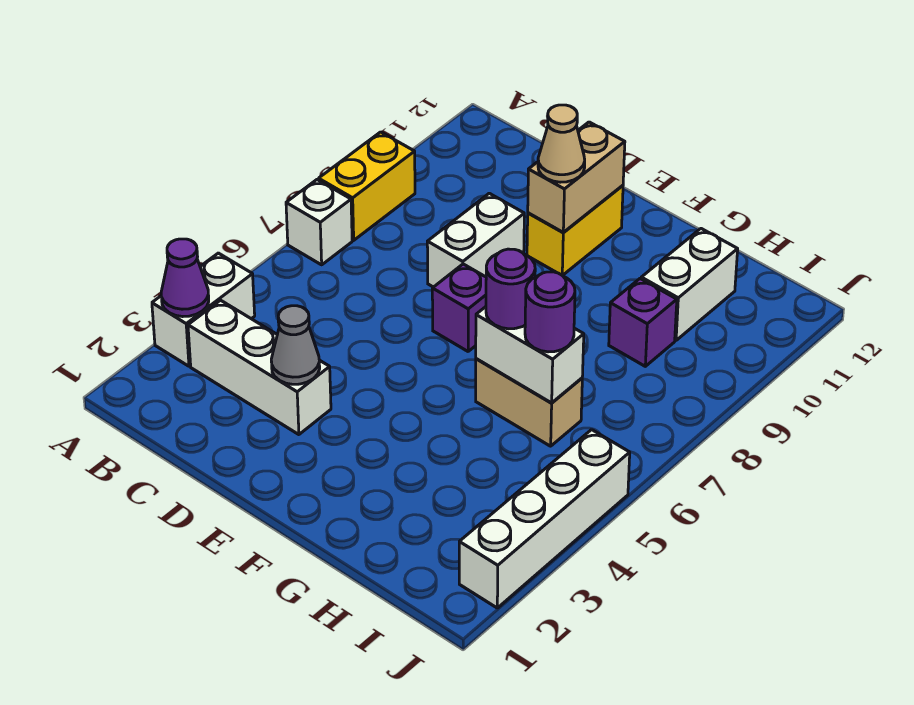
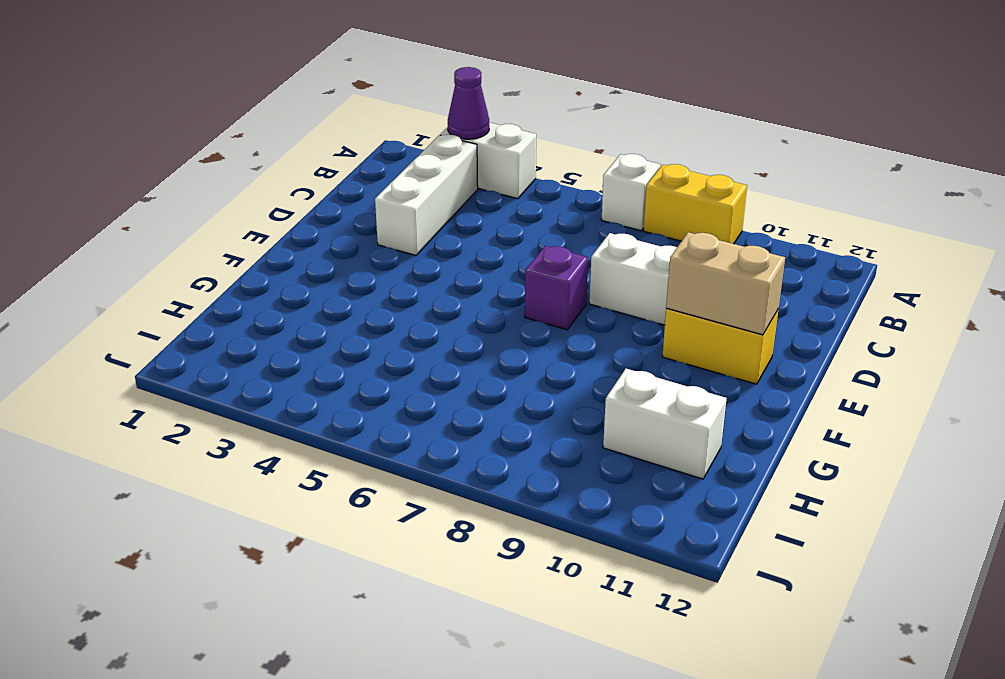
none -> tan 1x2 brick [476,359,582,446]
none -> purple 1x1 brick [609,279,677,366]
none -> white 1x4 brick [459,430,630,608]

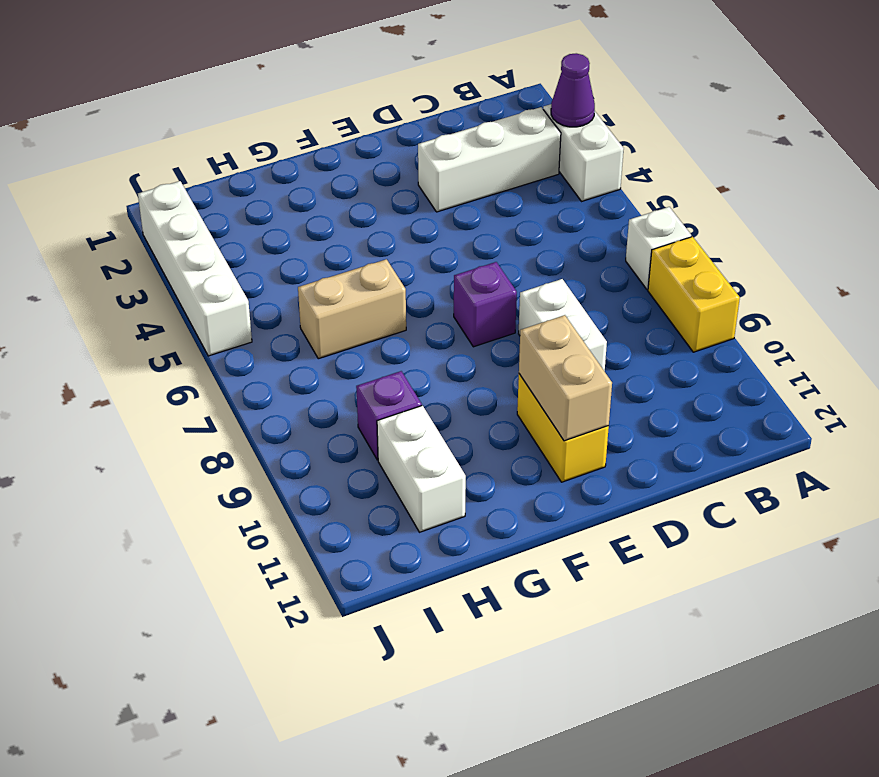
none -> grey 1x1 cone [271,306,320,384]
none -> white 1x2 brick [476,307,584,403]
none -> tan 1x1 cone [538,105,585,182]

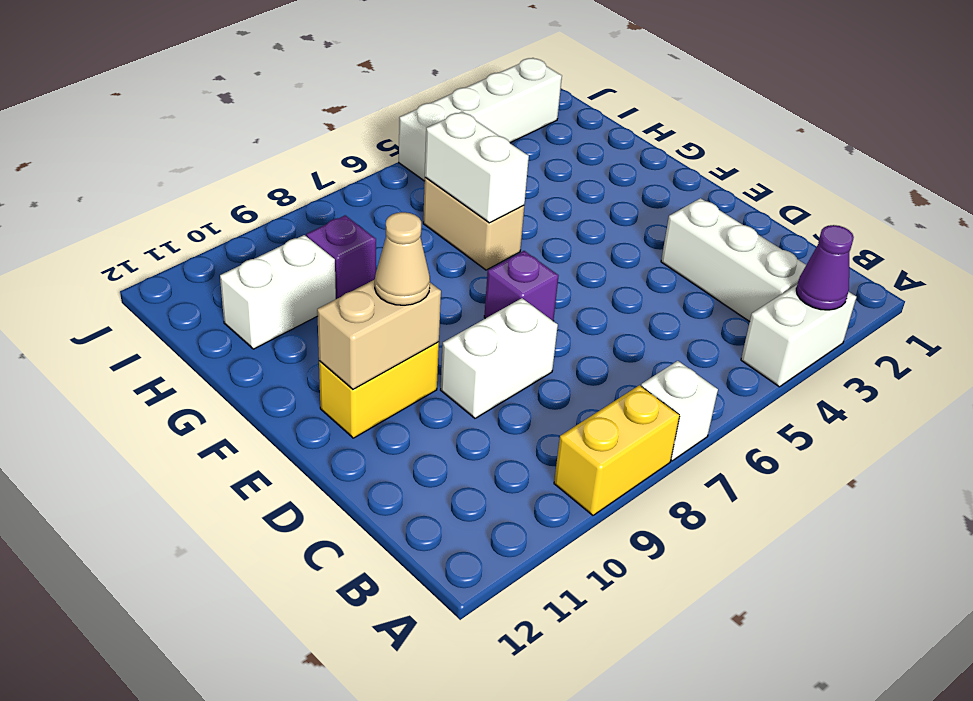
none -> grey 1x1 cone [271,306,320,384]
none -> purple 1x1 round brick [486,249,535,329]
none -> purple 1x1 round brick [525,272,575,352]

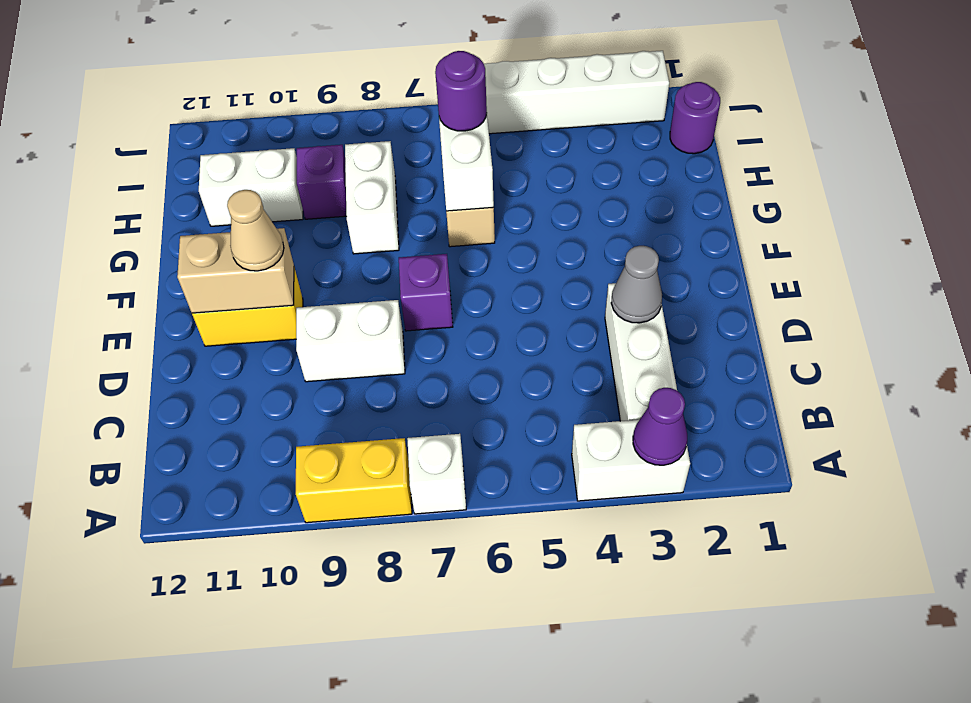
white 1x2 brick [345,141,399,254] -> none
purple 1x1 round brick [670,82,720,154] -> purple 1x1 round brick moved to [486,249,535,329]

